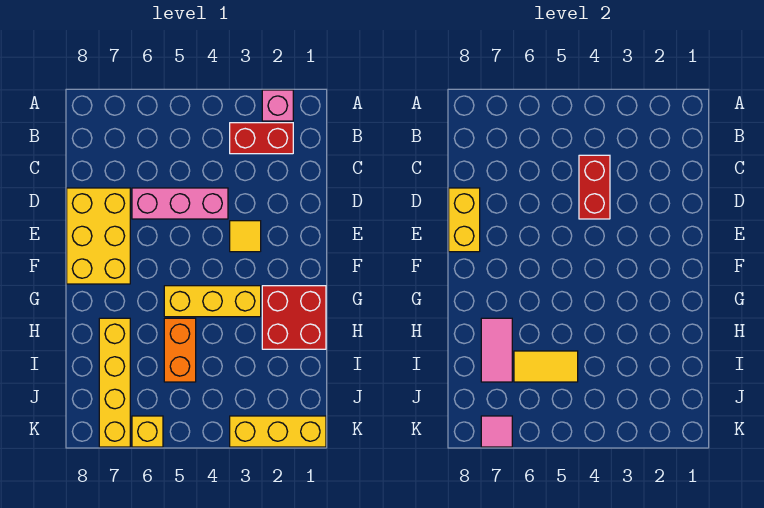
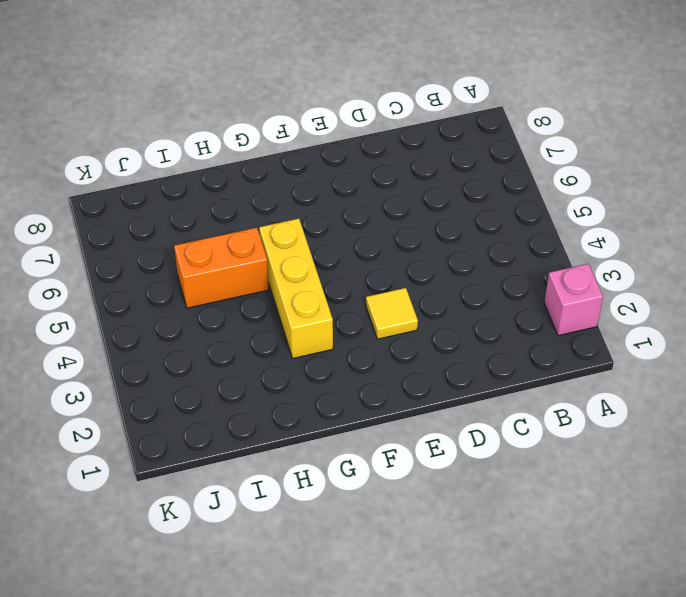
none -> red 1x2 brick [230,123,293,154]
none -> pink 1x3 brick [132,188,228,219]
none -> yellow 2x3 brick [67,188,130,284]

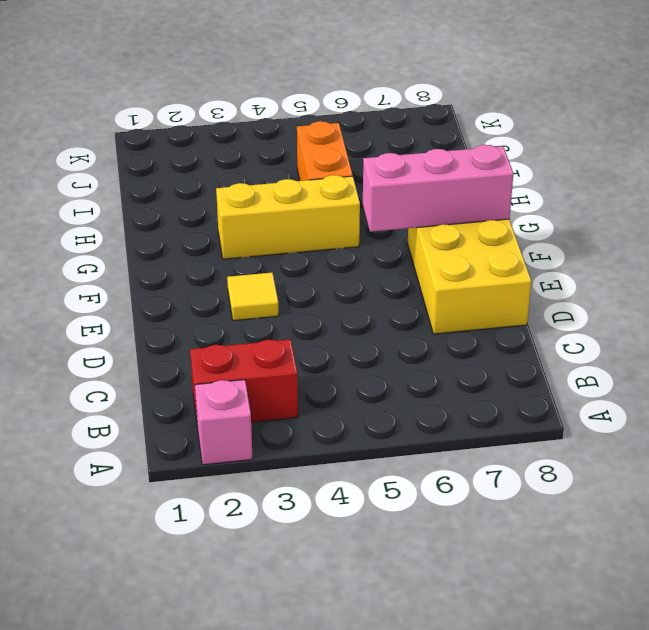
pink 1x3 brick [363,145,513,232] -> pink 1x3 brick moved to [132,188,228,219]
none -> red 2x2 brick [262,286,326,349]
none -> yellow 1x4 brick [99,318,130,447]
none -> yellow 1x3 brick [230,416,326,447]

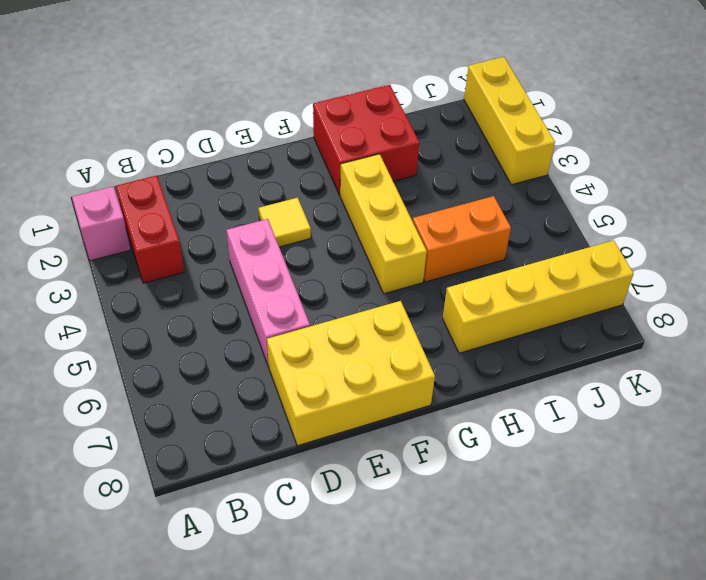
none -> yellow 1x1 brick [132,416,163,447]
none -> red 1x2 brick [579,155,610,219]
none -> yellow 1x2 brick [449,188,480,252]

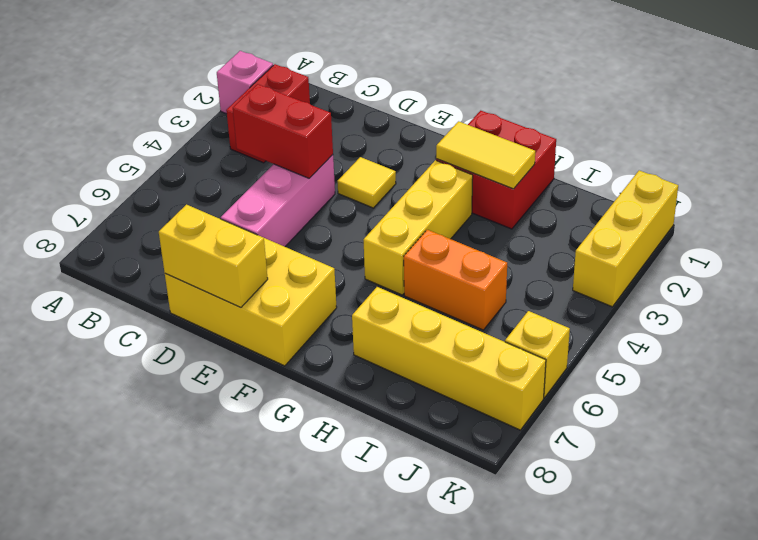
yellow 1x2 tile [436,121,535,189] -> yellow 1x2 tile turned to [514,351,578,382]
none -> pink 1x2 tile [481,318,512,382]
none -> pink 1x1 tile [481,416,512,447]

